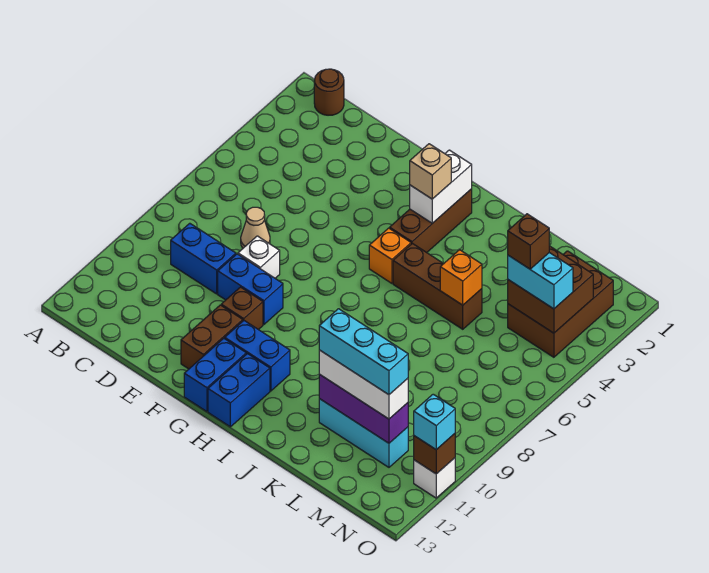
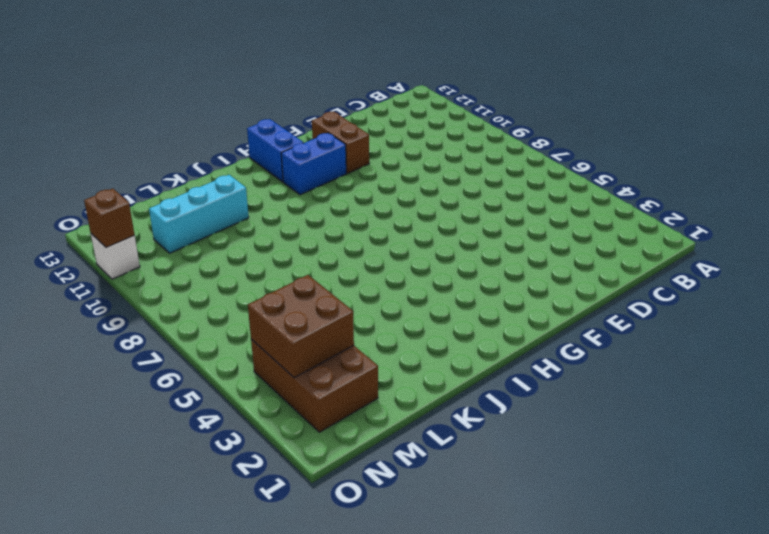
none -> brown 1x1 round brick [314,69,344,115]
none -> blue 1x2 brick [171,223,236,294]
none -> tan 1x1 cone [241,207,270,248]

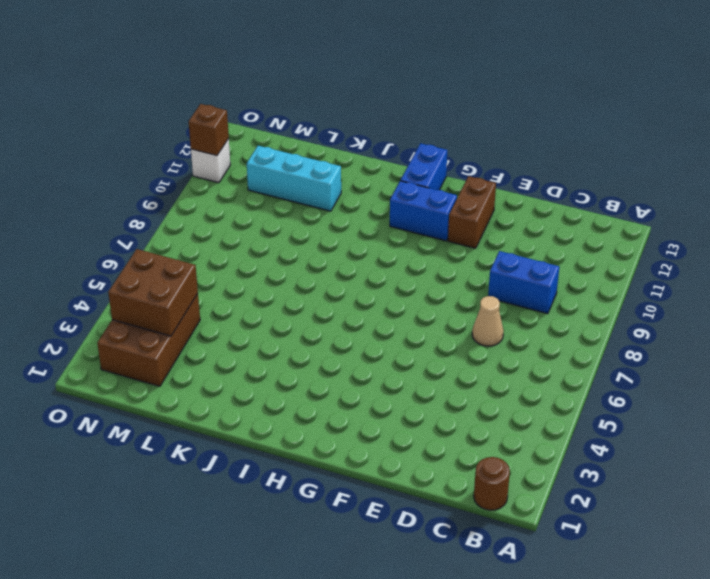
none -> white 1x1 brick [238,236,280,278]
none -> blue 1x2 brick [218,254,283,324]
none -> brown 1x1 brick [221,287,263,330]

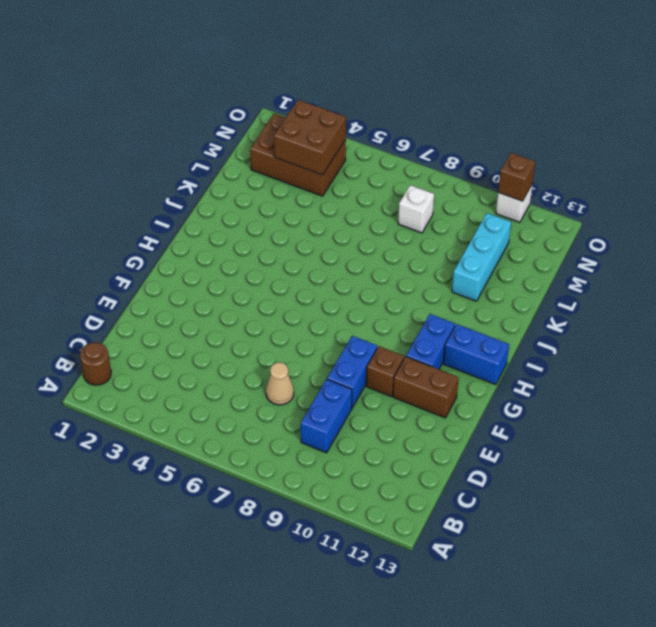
white 1x1 brick [398,185,434,233] -> white 1x1 brick moved to [238,236,280,278]
none -> blue 1x2 brick [184,338,246,412]
none -> brown 1x3 brick [390,189,472,253]
none -> orange 1x1 brick [369,228,411,283]

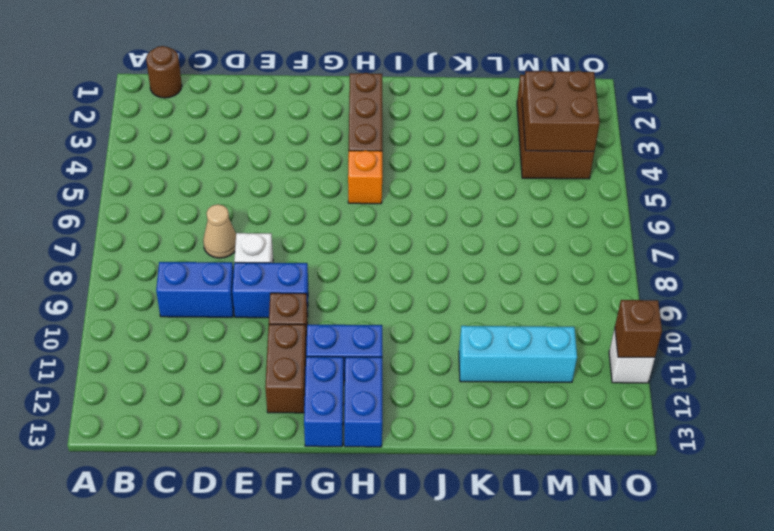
none -> brown 1x3 brick [393,243,482,329]
none -> white 1x2 brick [410,150,472,223]
none -> orange 1x1 brick [440,250,482,305]

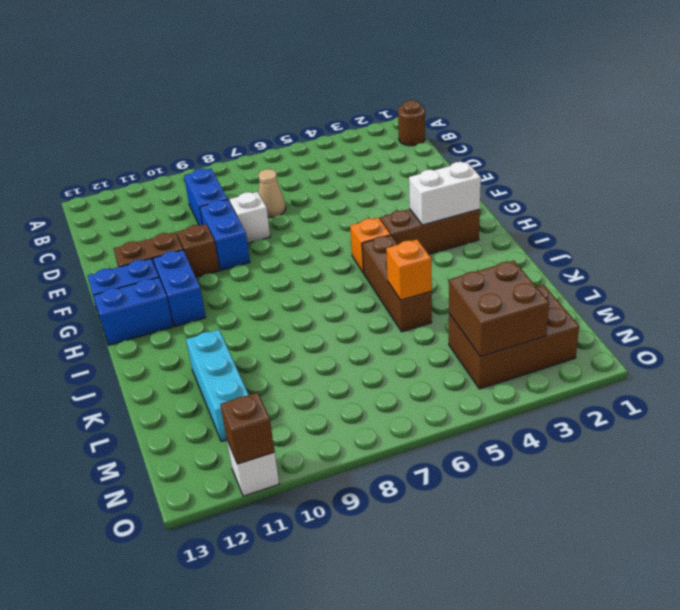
none -> purple 1x3 brick [319,374,408,443]
none -> tan 1x1 brick [410,144,451,199]
none -> white 1x3 brick [319,350,408,419]

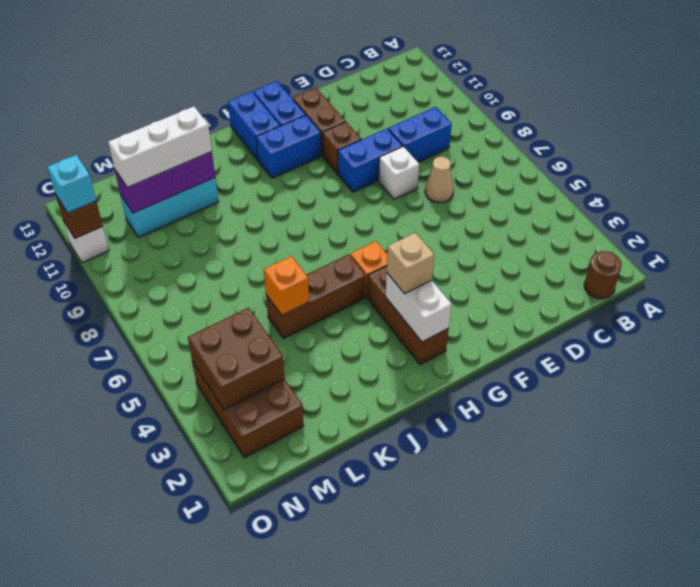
none -> cyan 1x2 brick [508,253,573,309]
none -> cyan 1x3 brick [319,309,408,395]
none -> brown 1x1 brick [508,214,549,269]

